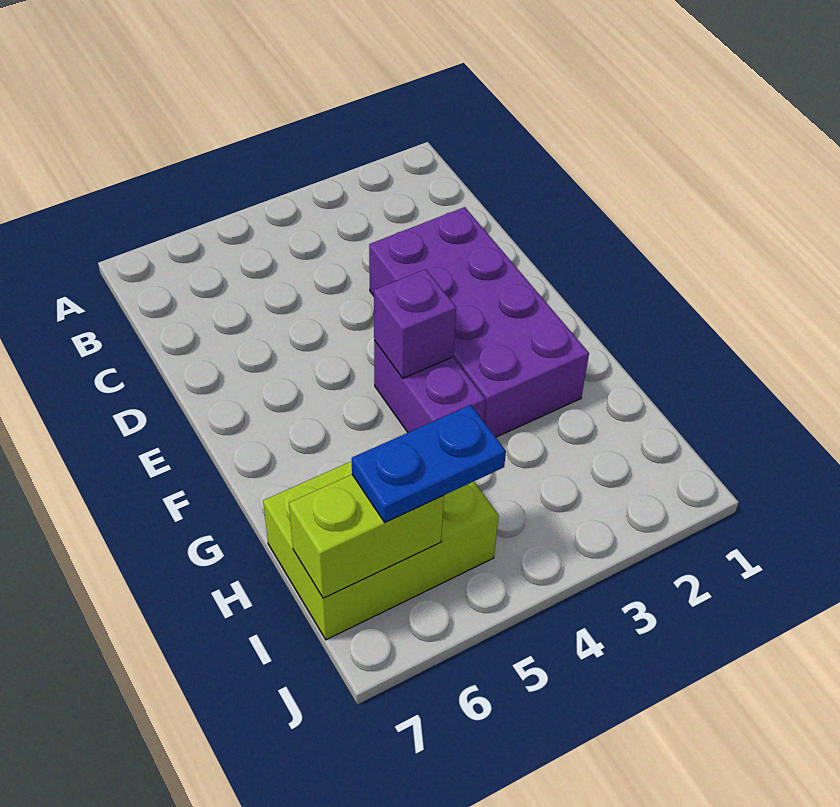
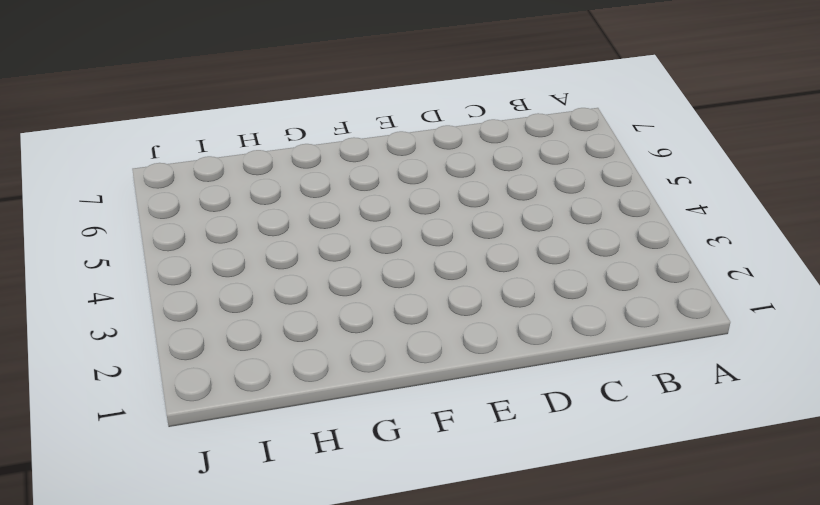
none -> purple 2x4 brick [369,207,589,437]
none -> purple 1x2 brick [374,340,485,432]

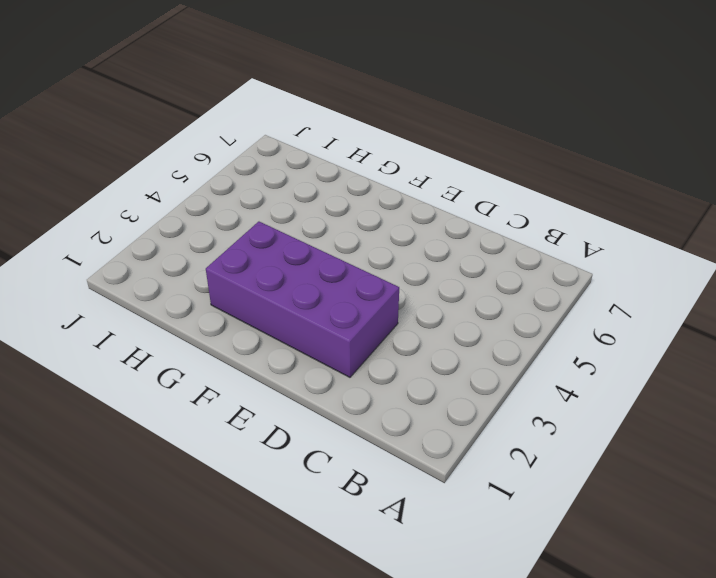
none -> purple 1x2 brick [374,340,485,432]
none -> lime 2x3 brick [263,461,499,640]

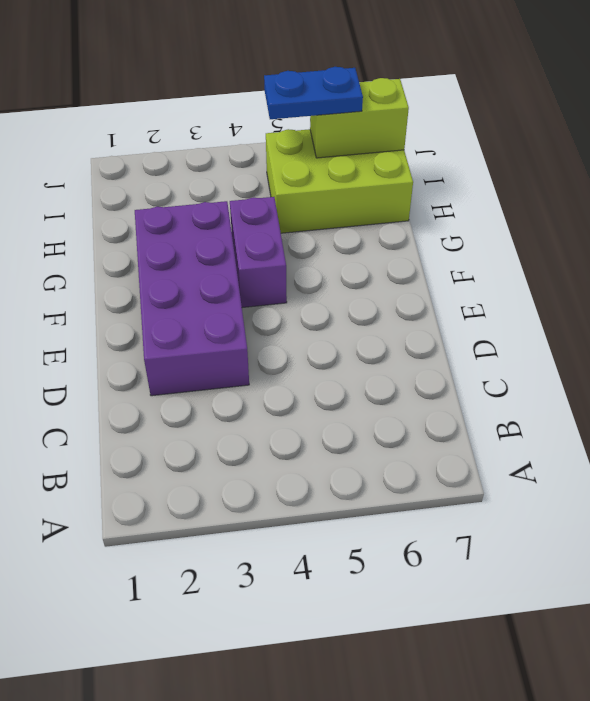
none -> purple 1x1 brick [374,269,456,378]

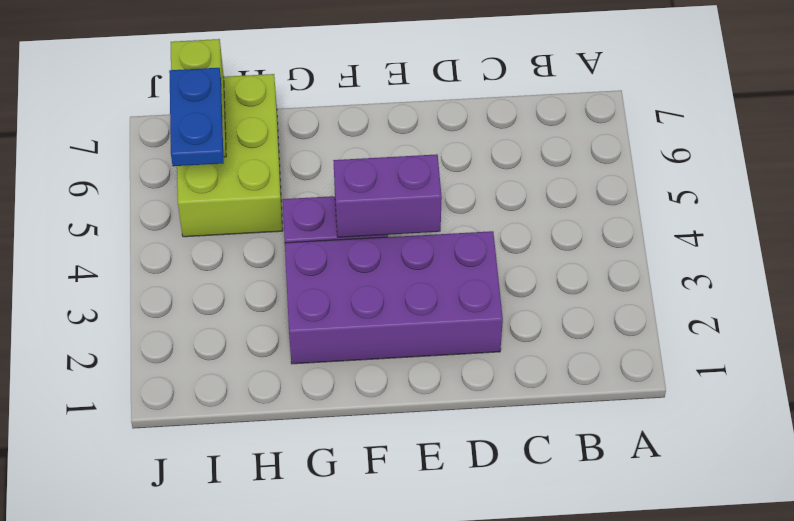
purple 1x2 brick [333,154,442,237] -> purple 1x1 brick [374,269,456,378]

